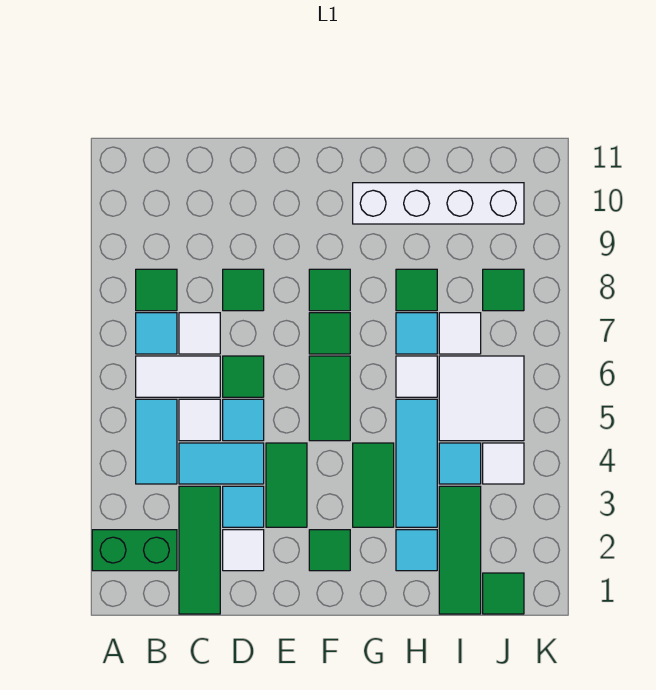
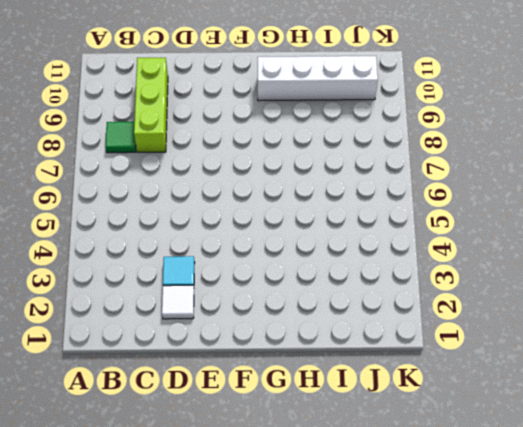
lime 1x3 brick [134,58,168,152] -> none
none -> green 1x2 brick [92,530,177,571]
none -> cyan 1x2 tile [136,399,177,484]
none -> white 1x2 tile [136,356,220,397]
none -> cyan 1x1 tile [136,313,177,354]

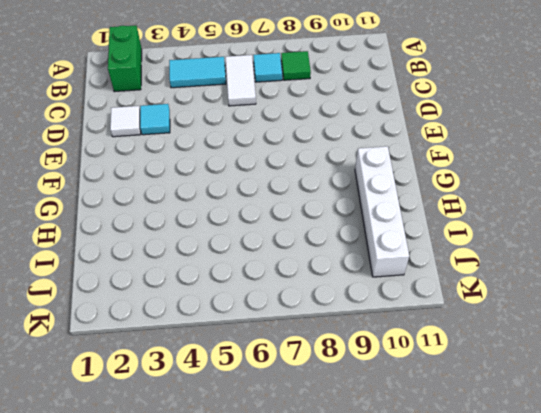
none -> green 1x3 tile [179,486,220,614]
none -> cyan 1x2 tile [179,443,264,484]
none -> white 1x1 tile [179,399,220,441]
none -> white 1x1 tile [179,313,220,354]

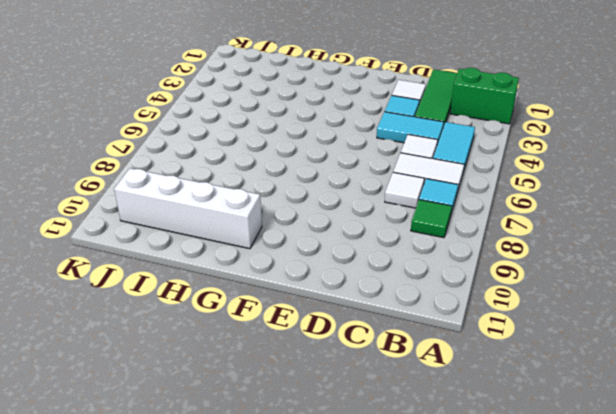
none -> cyan 1x1 tile [223,399,264,441]
none -> green 1x1 tile [223,356,264,397]
none -> green 1x1 tile [223,269,264,311]
none -> green 1x2 tile [266,443,307,527]

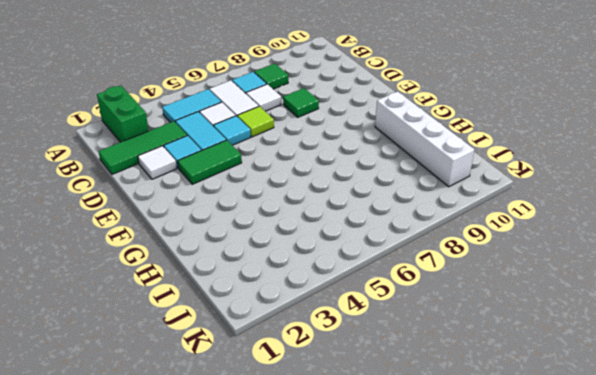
lime 1x1 tile [237,106,274,137] -> green 1x1 tile [223,356,264,397]
none -> green 1x1 tile [309,530,350,571]
none -> green 1x2 tile [309,356,350,441]
none -> green 1x1 tile [309,313,350,354]
none -> green 1x1 tile [309,269,350,311]

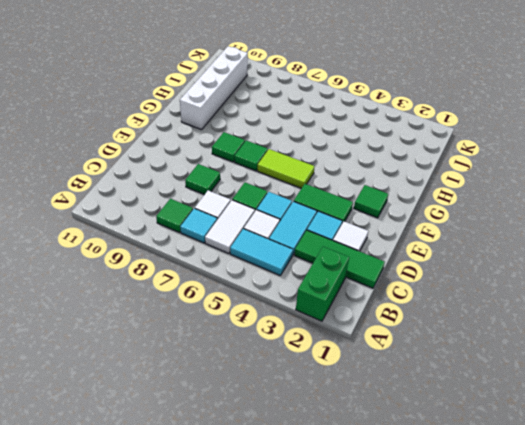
lime 1x2 tile [257,149,315,188] -> green 1x2 tile [309,356,350,441]
none -> green 1x2 tile [353,443,394,527]
none -> cyan 1x1 tile [396,530,437,571]
none -> cyan 1x3 tile [396,399,437,527]
none -> white 1x1 tile [396,356,437,397]

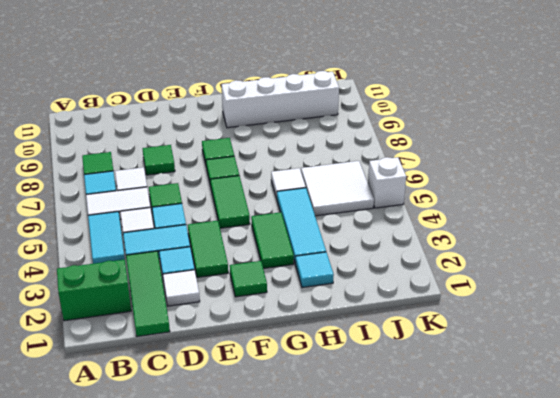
white 1x1 brick [368,157,406,208] -> none
none -> cyan 1x1 tile [396,313,437,354]
none -> green 1x1 tile [396,269,437,311]
none -> green 1x3 tile [439,486,481,614]
none -> cyan 1x1 tile [439,443,481,484]

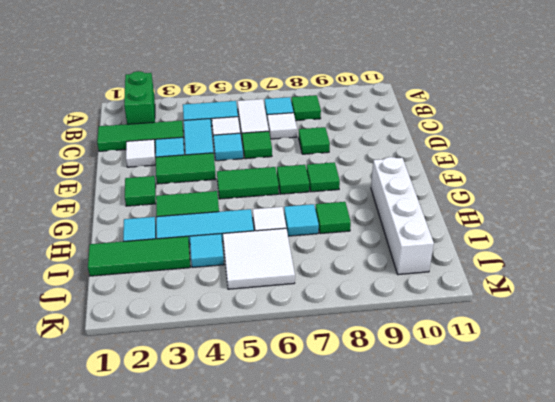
none -> white 1x1 tile [439,313,481,354]
none -> green 1x1 tile [483,573,524,614]
none -> white 1x1 tile [483,443,524,484]
none -> green 1x1 tile [483,269,524,311]

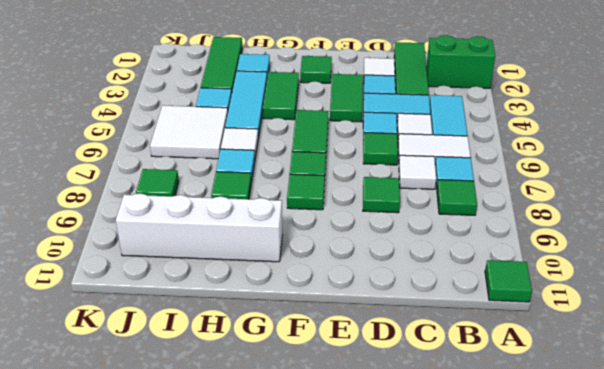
green 1x1 tile [485,260,532,302] -> green 1x1 tile moved to [483,573,524,614]
none -> white 1x1 tile [439,313,481,354]
none -> white 1x1 tile [483,443,524,484]

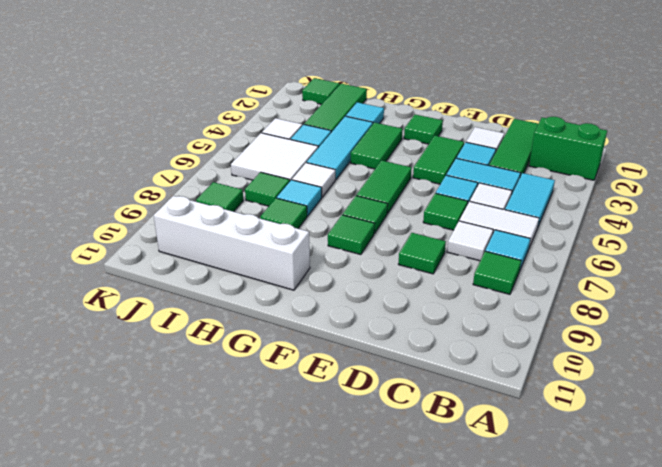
green 1x1 tile [245,172,290,206] -> white 1x1 tile [439,313,481,354]

